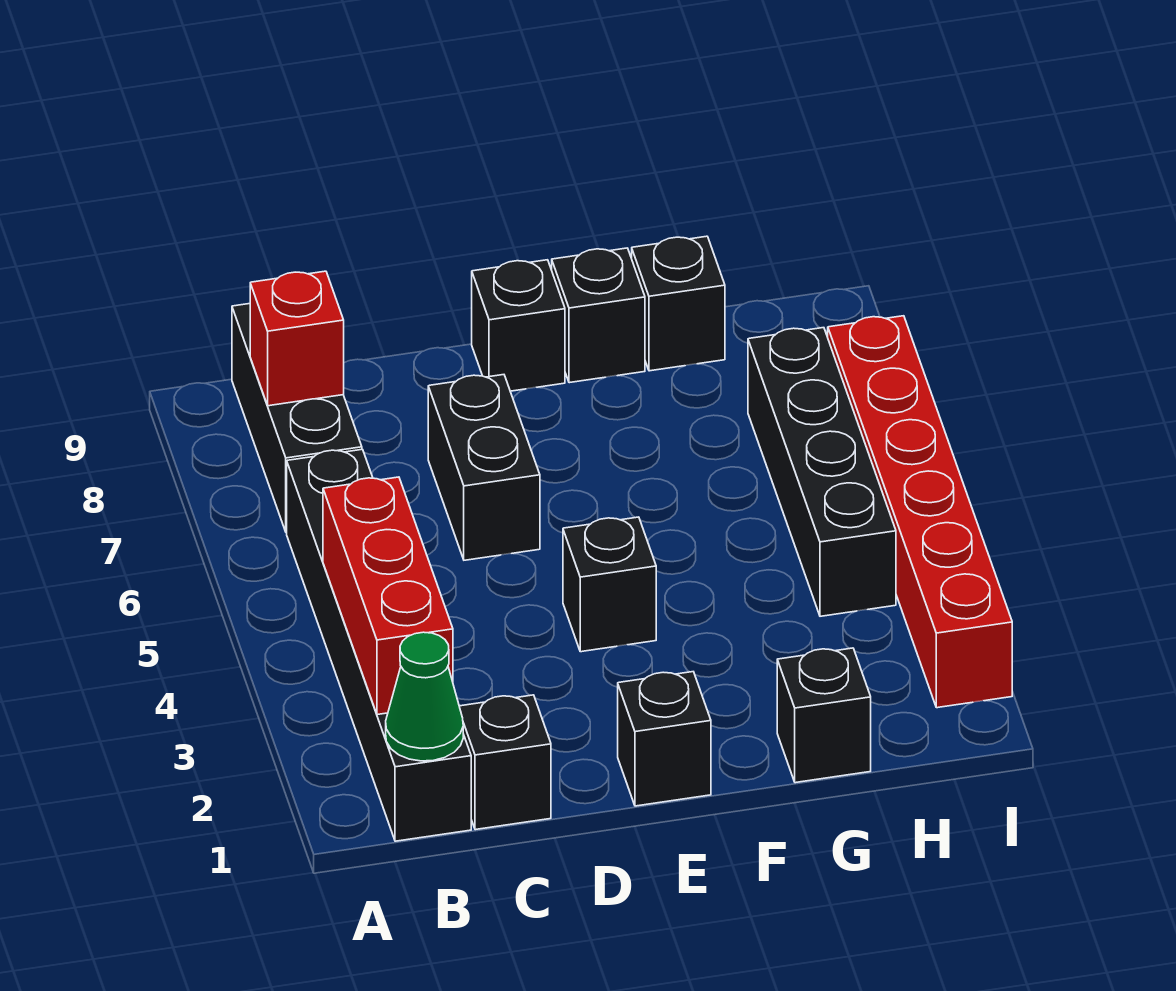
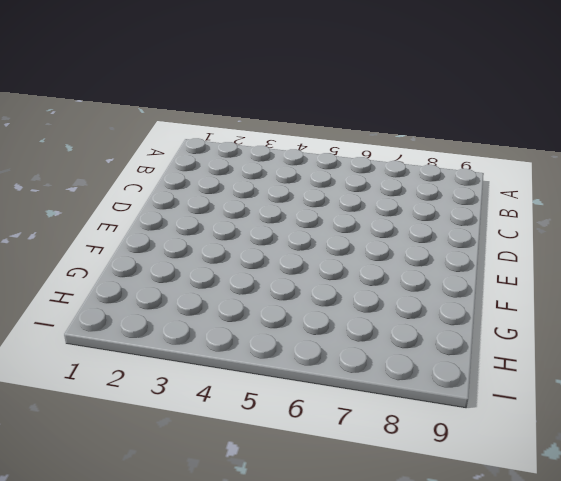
none -> black 1x6 brick [287,449,471,841]
none -> black 1x3 brick [232,304,362,532]
none -> black 1x1 brick [459,695,551,830]

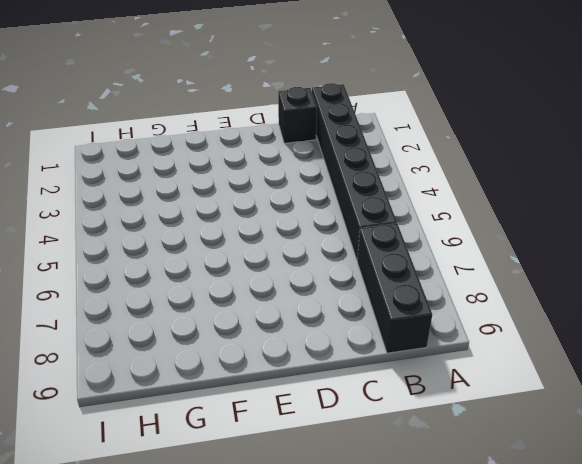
none -> black 1x2 brick [428,375,540,560]
none -> black 1x1 brick [618,672,711,806]
none -> black 1x1 brick [563,517,656,652]

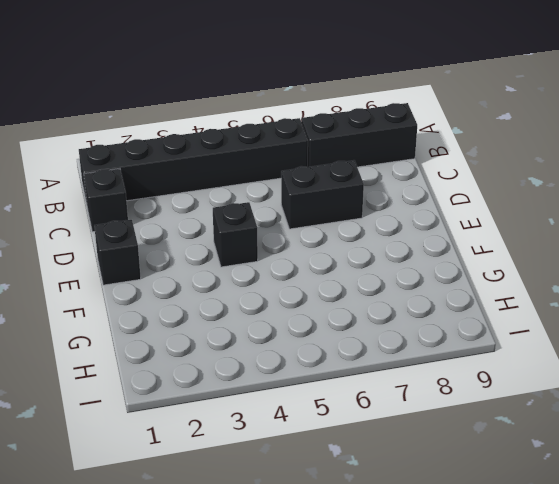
none -> black 1x1 brick [472,260,565,391]
none -> black 1x1 brick [552,248,645,383]
none -> black 1x1 brick [777,648,871,783]

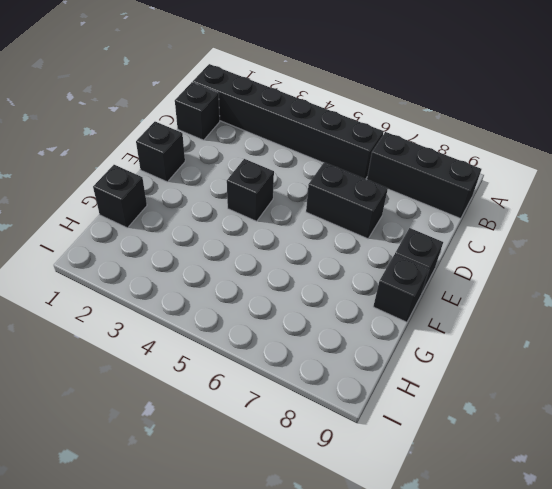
none -> black 1x1 brick [632,236,725,371]
none -> black 1x4 brick [748,328,896,616]
none -> red 1x6 brick [828,316,1012,708]

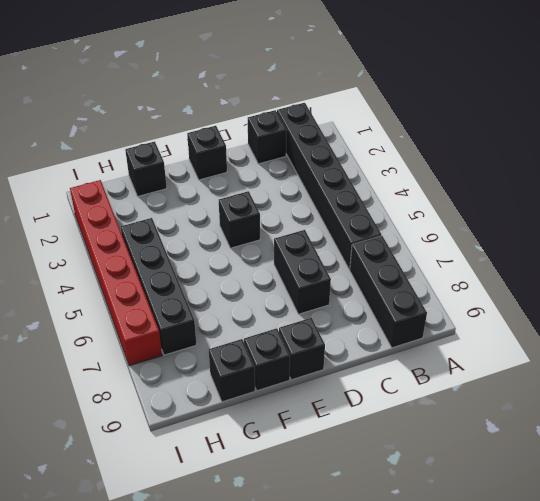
none -> green 1x1 cone [386,632,463,761]
none -> red 1x3 brick [323,477,453,715]
none -> red 1x1 brick [250,271,344,406]

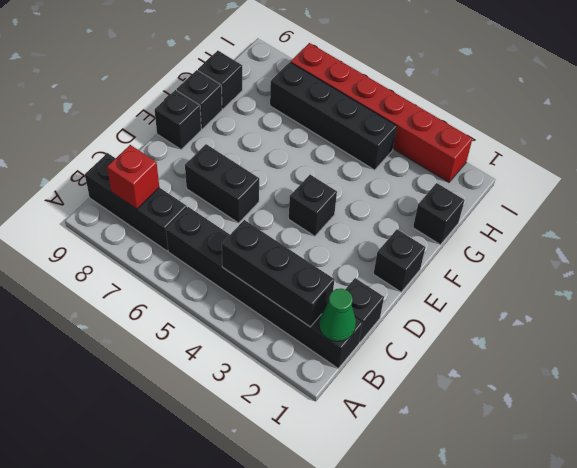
black 1x3 brick [222,220,334,327] -> red 1x3 brick [323,477,453,715]

